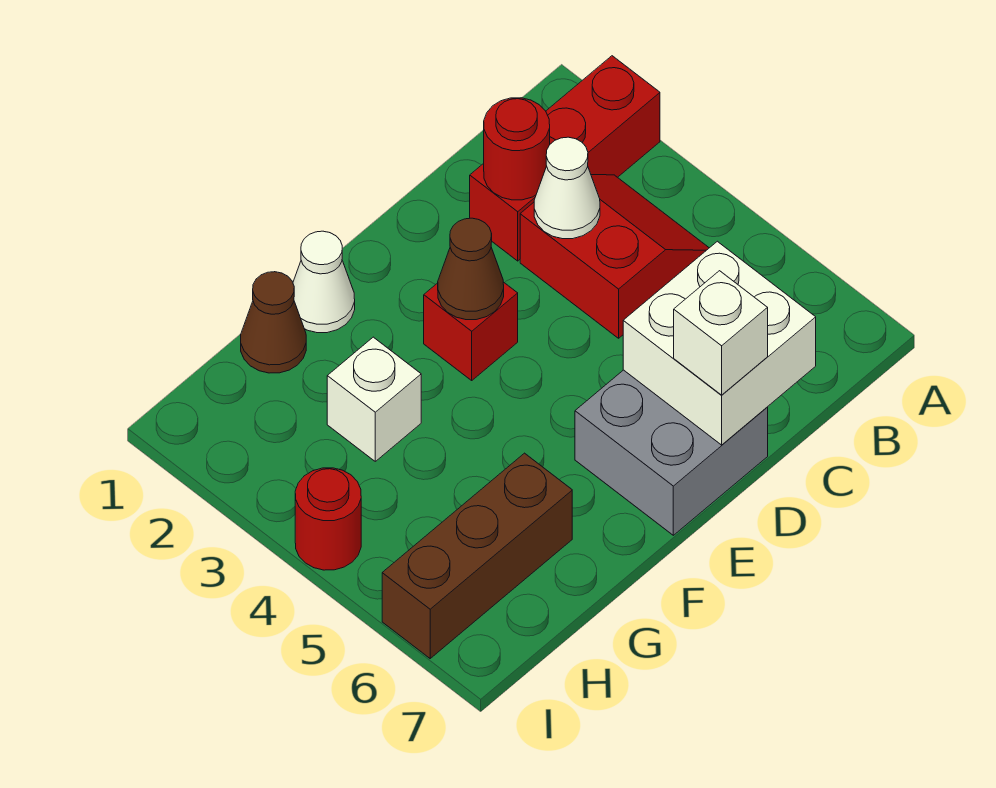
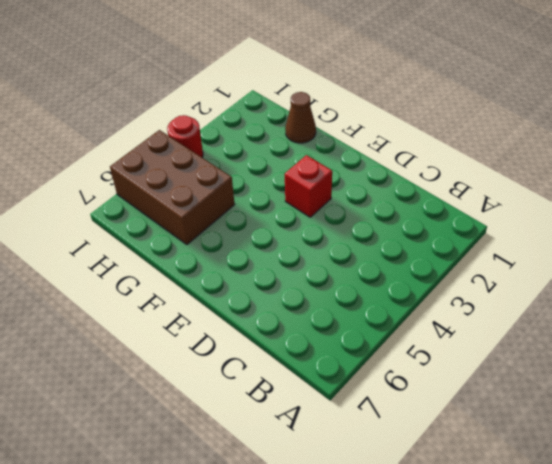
brown 2x3 brick [110,130,235,245] -> brown 1x3 brick [382,453,572,658]
none -> red 1x3 brick [470,56,660,261]
none -> red 2x2 slope [520,175,709,338]
none -> grey 2x2 brick [575,370,768,535]

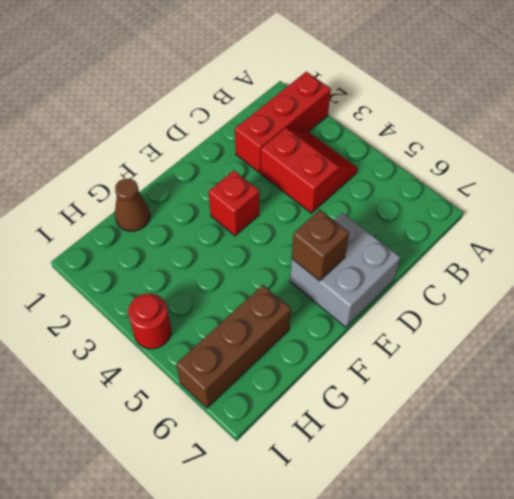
brown 1x1 brick [292,210,349,281] -> none
none -> white 1x1 cone [293,231,355,333]
none -> white 1x1 brick [327,337,421,461]
none -> red 1x1 round brick [484,98,550,200]

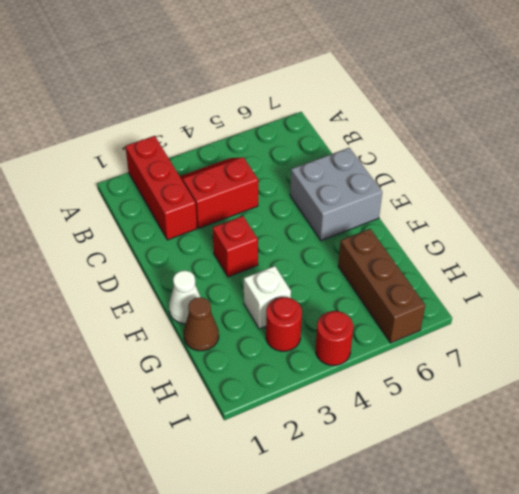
red 1x1 round brick [266,297,302,351] -> red 1x1 round brick moved to [484,98,550,200]
none -> white 1x1 cone [534,137,600,239]
none -> white 2x2 brick [623,241,816,445]
none -> brown 1x1 cone [438,218,504,320]

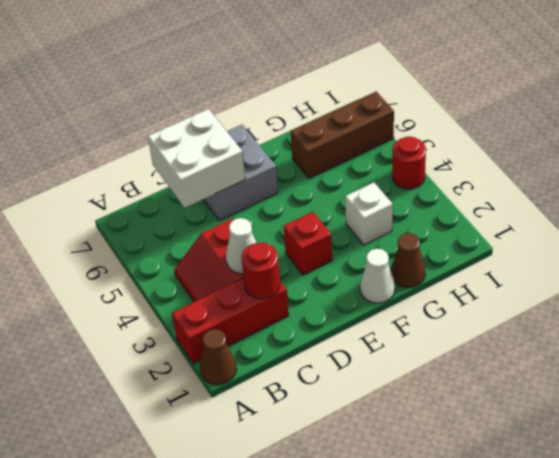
brown 1x1 cone [200,329,236,385] -> brown 1x1 cone moved to [438,218,504,320]
none -> white 1x1 brick [674,271,768,395]

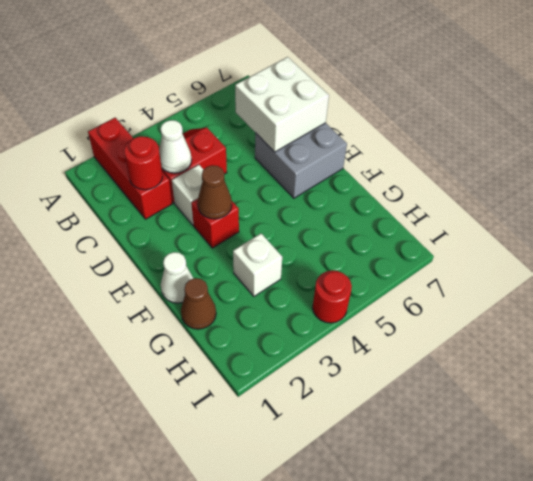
white 1x1 brick [172,165,204,225] -> white 1x1 brick moved to [674,271,768,395]
none -> brown 1x3 brick [382,453,572,658]

